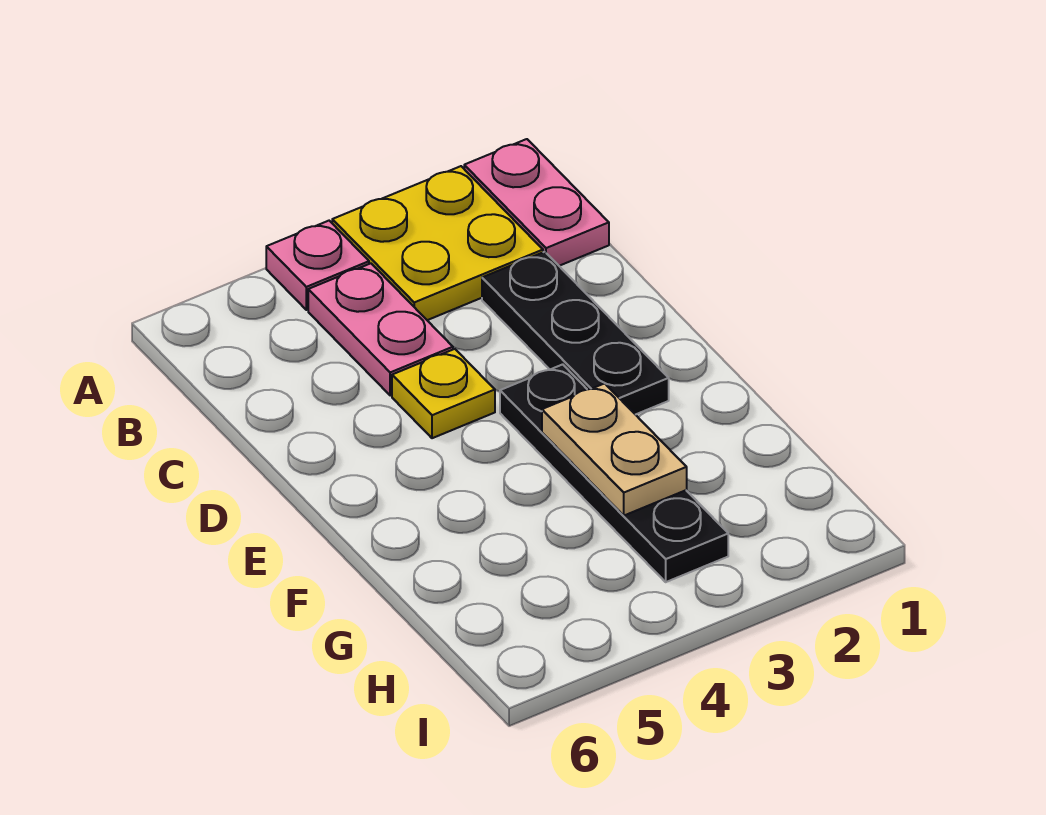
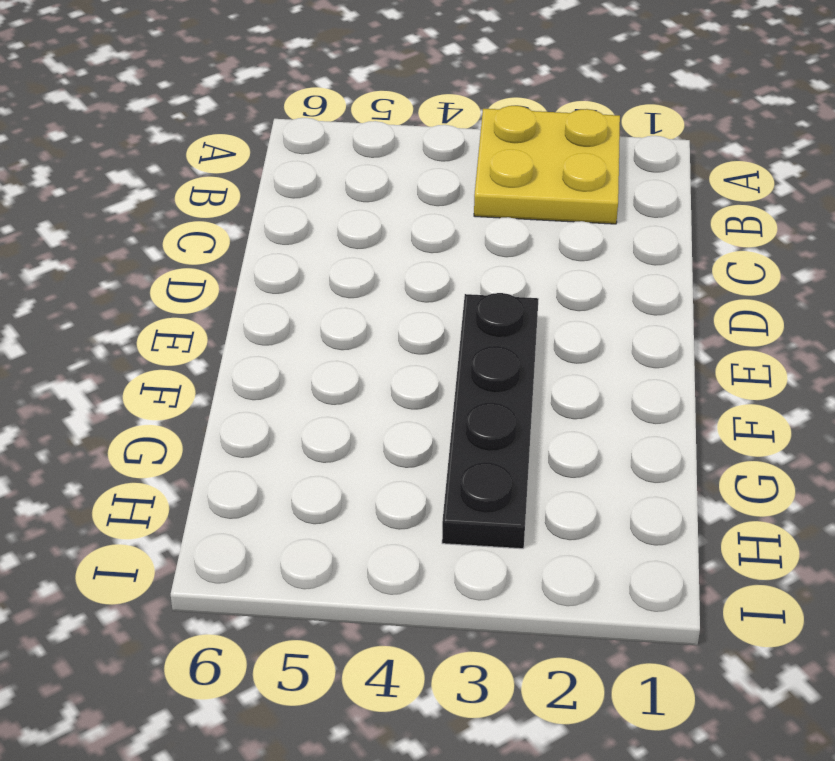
none -> pink 1x2 plate [464,139,609,266]
none -> pink 1x1 plate [266,221,369,310]

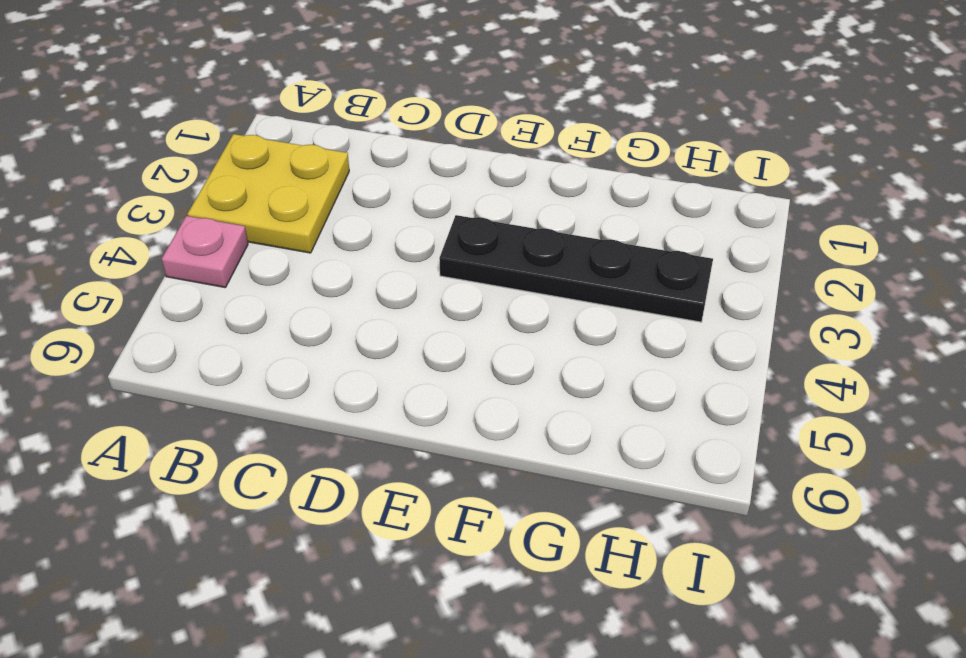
none -> pink 1x2 plate [464,139,609,266]
none -> pink 1x2 plate [308,263,453,396]

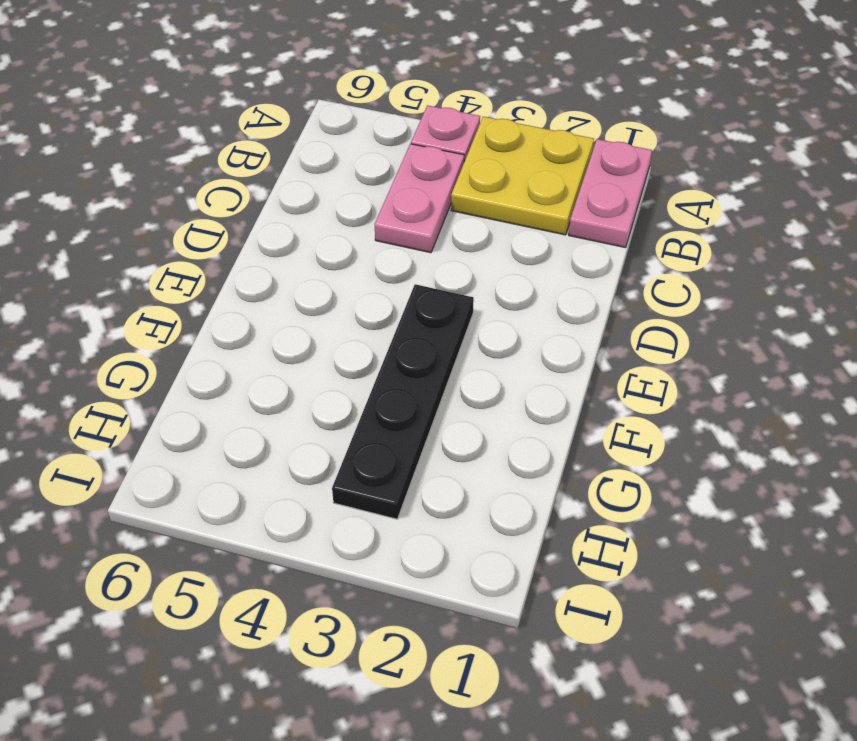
none -> black 1x3 plate [482,252,669,415]
none -> yellow 1x1 plate [392,349,495,438]

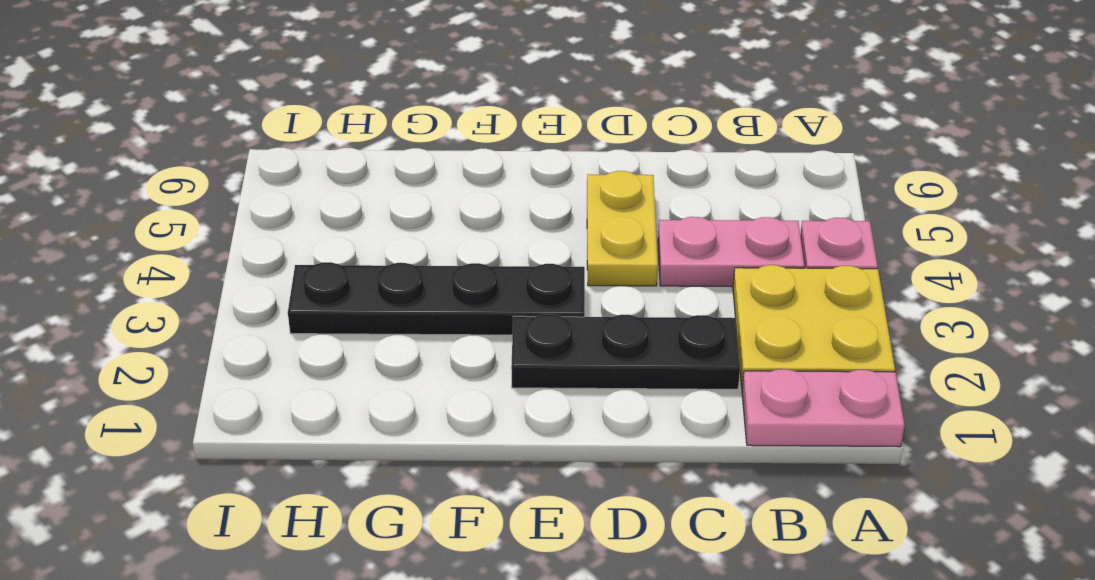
yellow 1x2 plate [587,171,658,286] -> yellow 1x1 plate [392,349,495,438]
none -> tan 1x2 plate [542,383,687,516]

